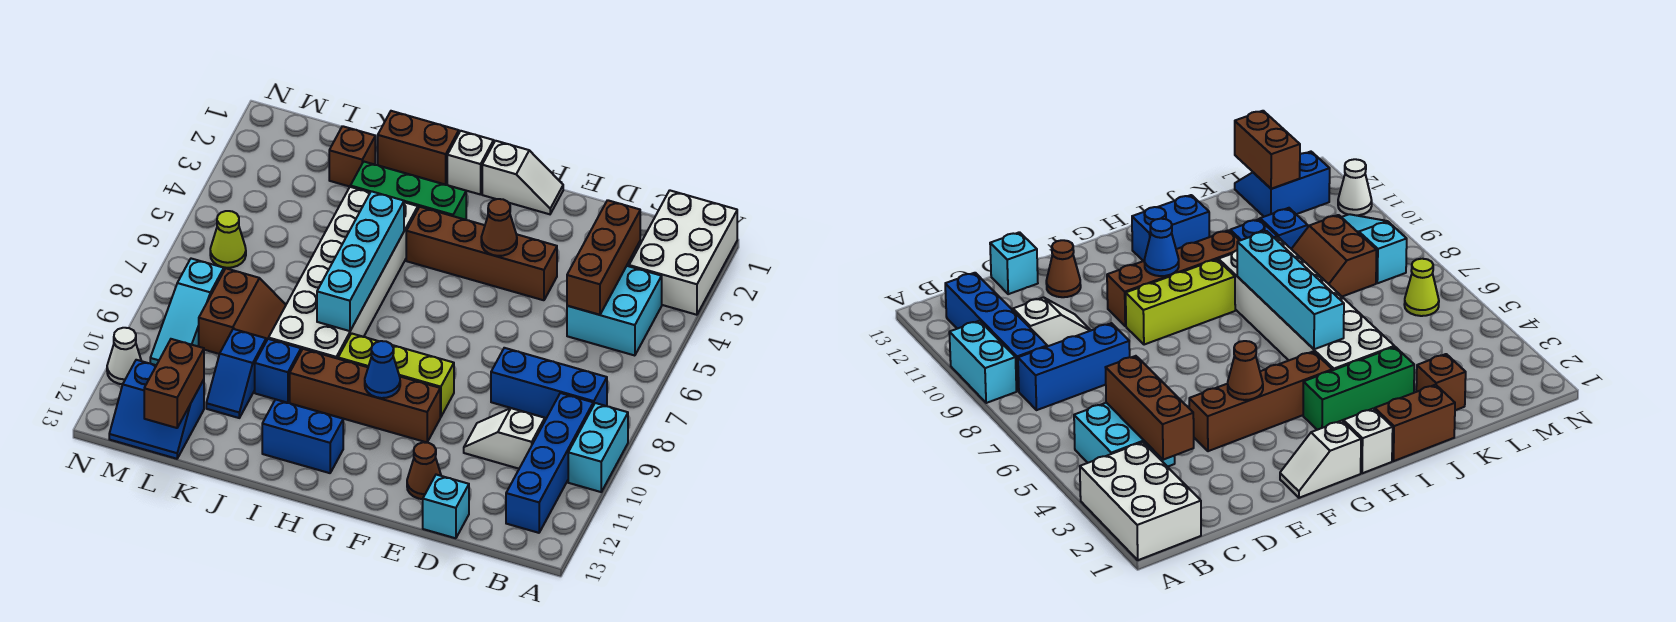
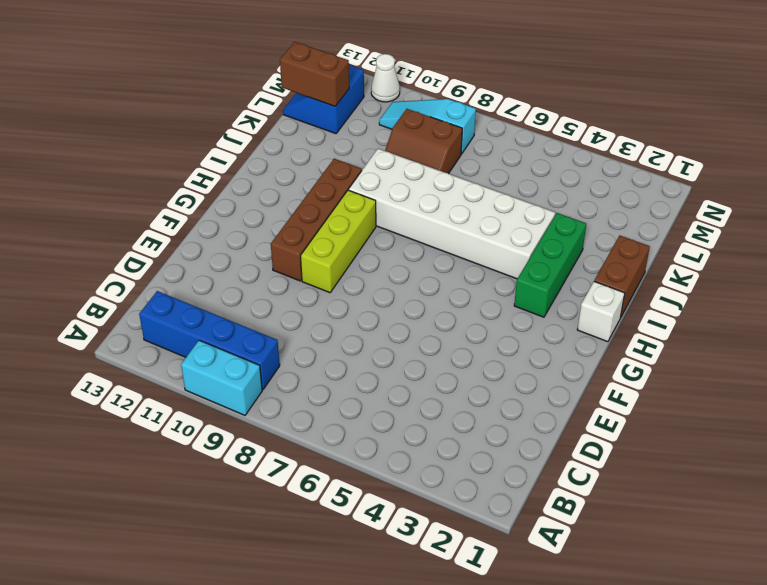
none -> white 2x3 brick [629,190,737,315]
none -> cyan 2x2 brick [567,266,662,356]
none -> blue 1x3 brick [491,348,607,418]
none -> white 1x2 slope [464,408,545,469]

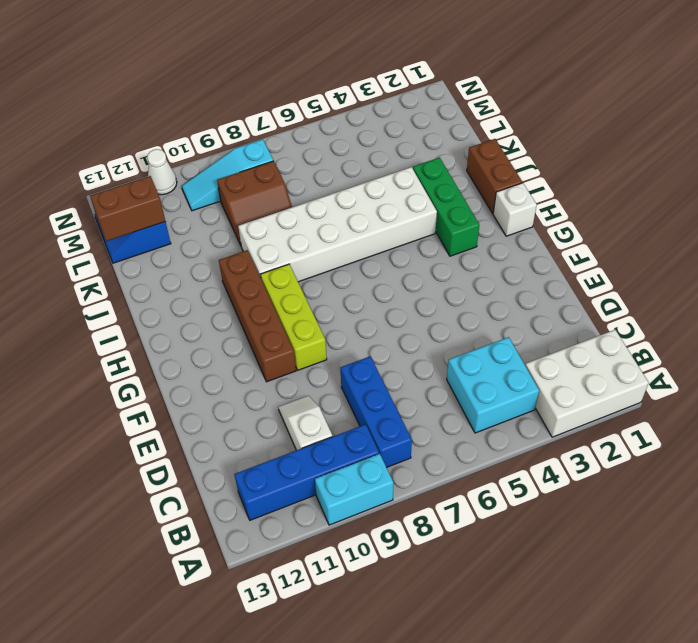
none -> cyan 1x1 brick [423,475,469,538]
none -> brown 1x4 brick [406,207,557,300]
none -> brown 1x1 cone [407,442,441,499]
none -> white 1x2 slope [482,141,563,214]

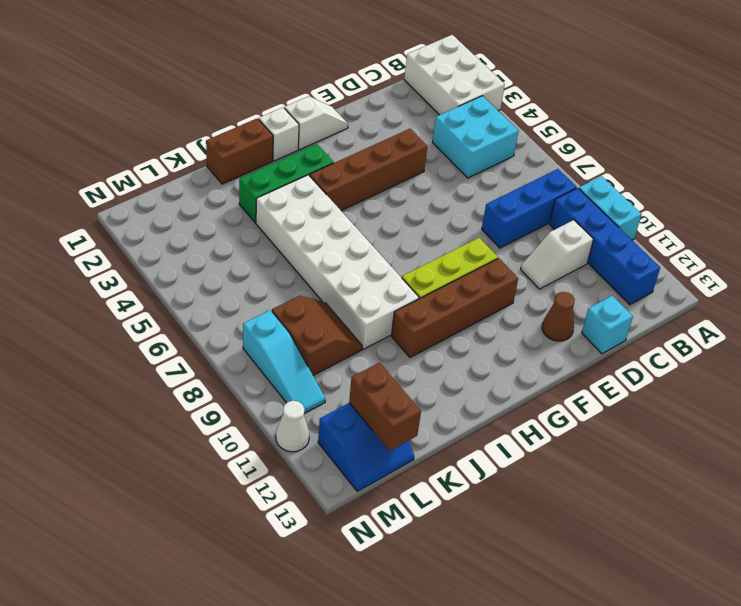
none -> blue 1x2 brick [262,399,343,473]
none -> blue 1x1 brick [255,339,301,403]
none -> brown 1x1 brick [329,126,375,186]
none -> blue 1x2 slope [206,329,266,418]

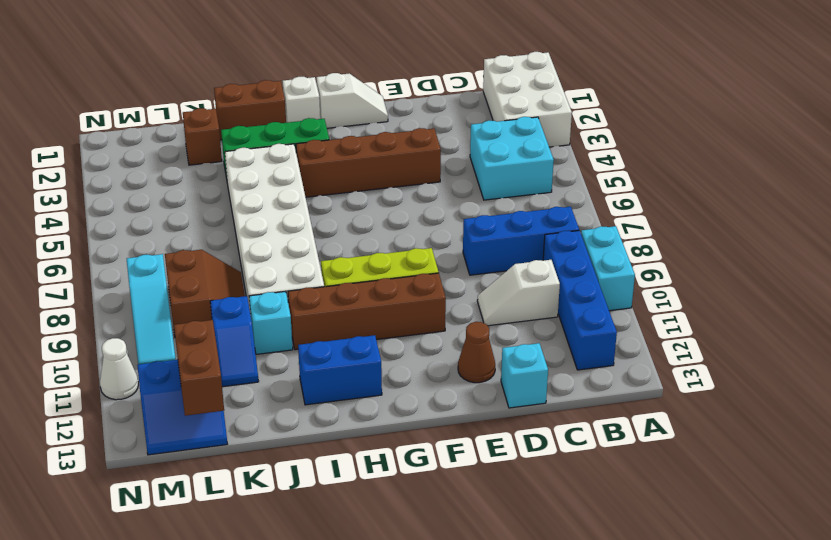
cyan 1x1 brick [249,291,293,354] -> blue 1x1 brick [255,339,301,403]
none -> lime 1x1 cone [210,211,246,268]
none -> brown 1x3 brick [567,200,640,315]
none -> brown 1x1 cone [481,199,517,256]
none -> blue 1x1 cone [365,341,400,398]

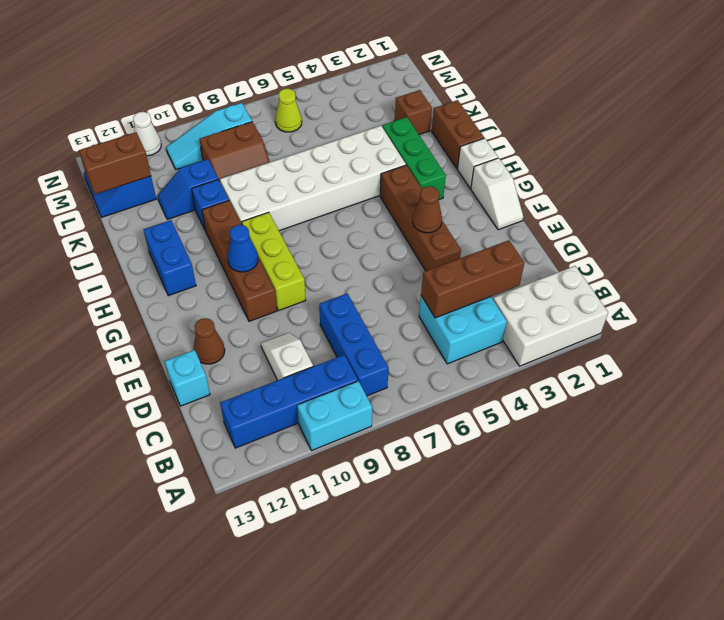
none -> cyan 1x4 brick [317,191,404,331]

